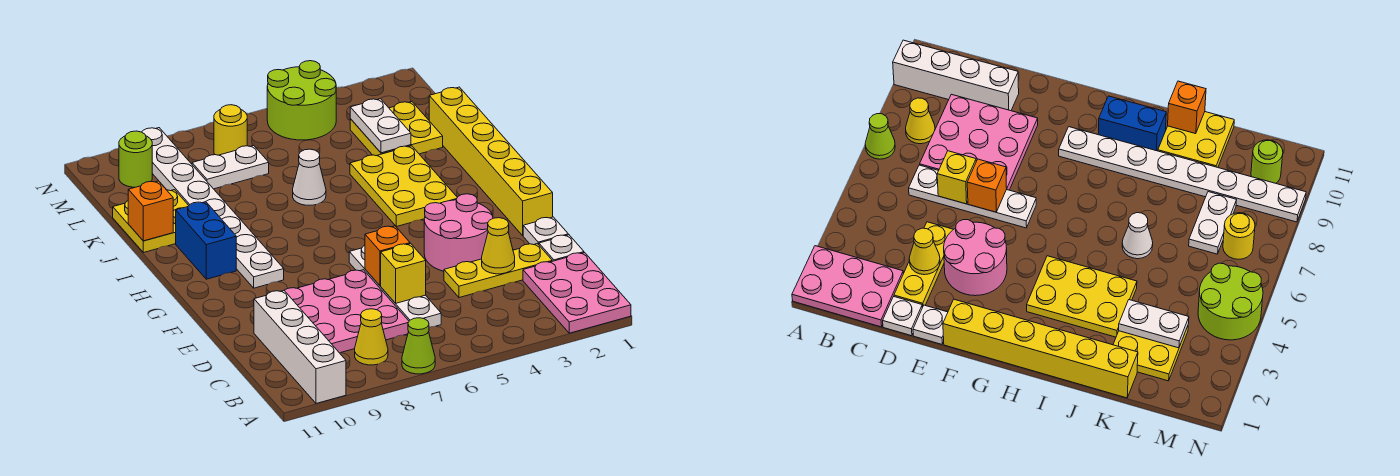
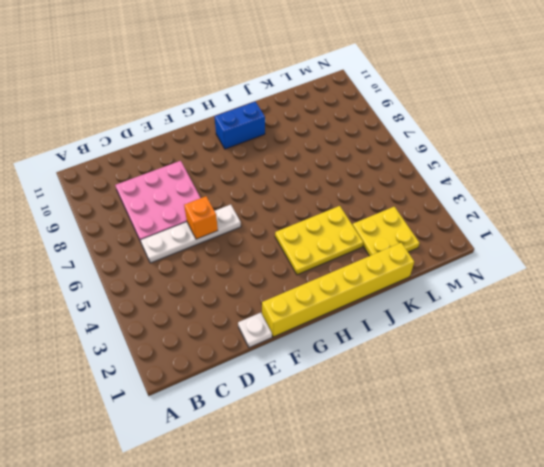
none -> pink 2x3 plate [523,253,631,333]
none -> lime 1x1 cone [402,318,435,374]
none -> white 1x4 brick [254,291,346,403]

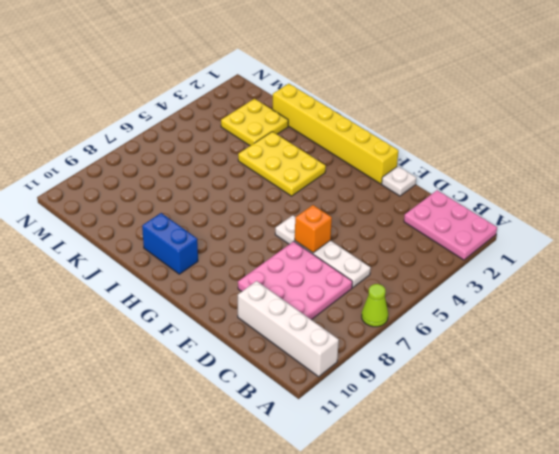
none -> yellow 1x1 cone [355,309,388,365]
none -> white 1x1 plate [539,235,584,261]
none -> yellow 1x3 plate [444,244,552,298]

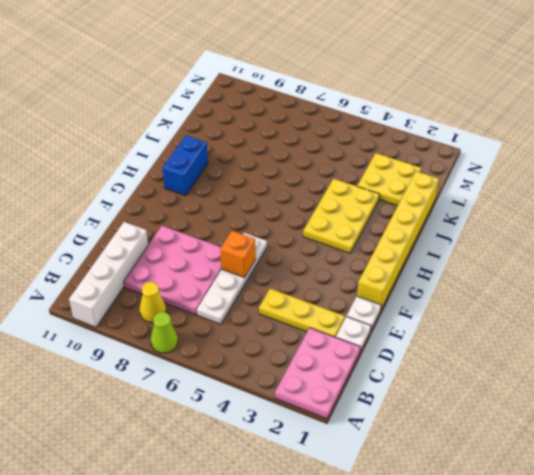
none -> pink 2x2 round brick [424,194,493,271]
none -> white 1x8 plate [142,128,284,288]
none -> white 1x1 cone [293,149,326,205]

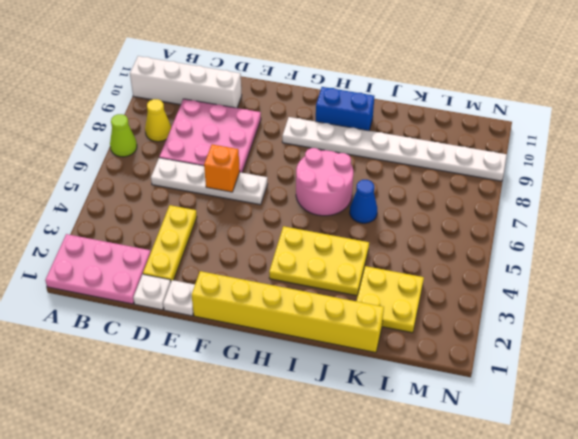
pink 2x2 round brick [296,148,353,216] -> pink 2x2 round brick moved to [424,194,493,271]
blue 1x1 cone [350,180,377,223] -> white 1x1 cone [293,149,326,205]
none -> yellow 2x2 plate [113,190,189,253]
none -> white 1x2 plate [192,146,269,189]
none -> lime 2x2 round brick [267,61,336,140]

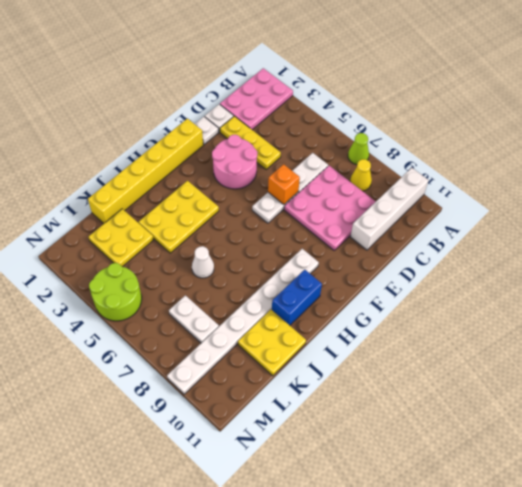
none -> yellow 1x1 round brick [214,105,247,155]
none -> lime 1x1 round brick [119,131,152,187]
none -> yellow 1x1 cone [482,218,515,274]

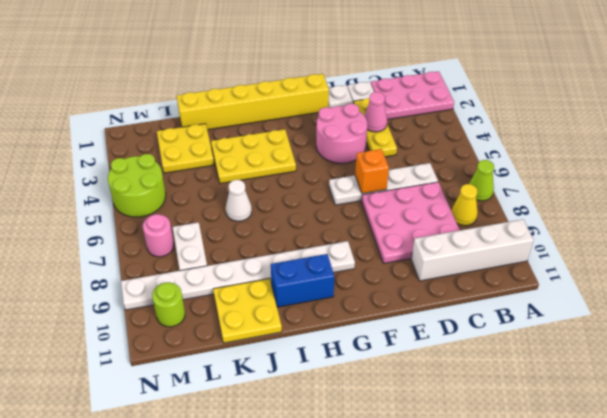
pink 1x1 cone [364,92,387,132] -> yellow 1x1 cone [482,218,515,274]
pink 1x1 round brick [143,214,174,257] -> yellow 1x1 round brick [214,105,247,155]
none -> yellow 1x1 brick [381,244,426,303]
none -> orange 1x1 brick [128,181,173,241]
none -> white 1x2 plate [350,99,411,153]

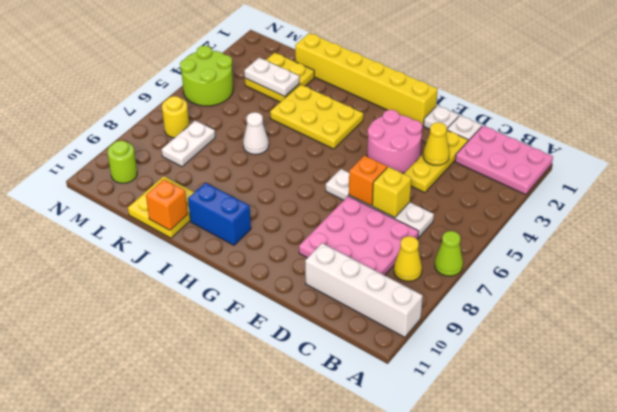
none -> white 1x8 plate [142,128,284,288]

